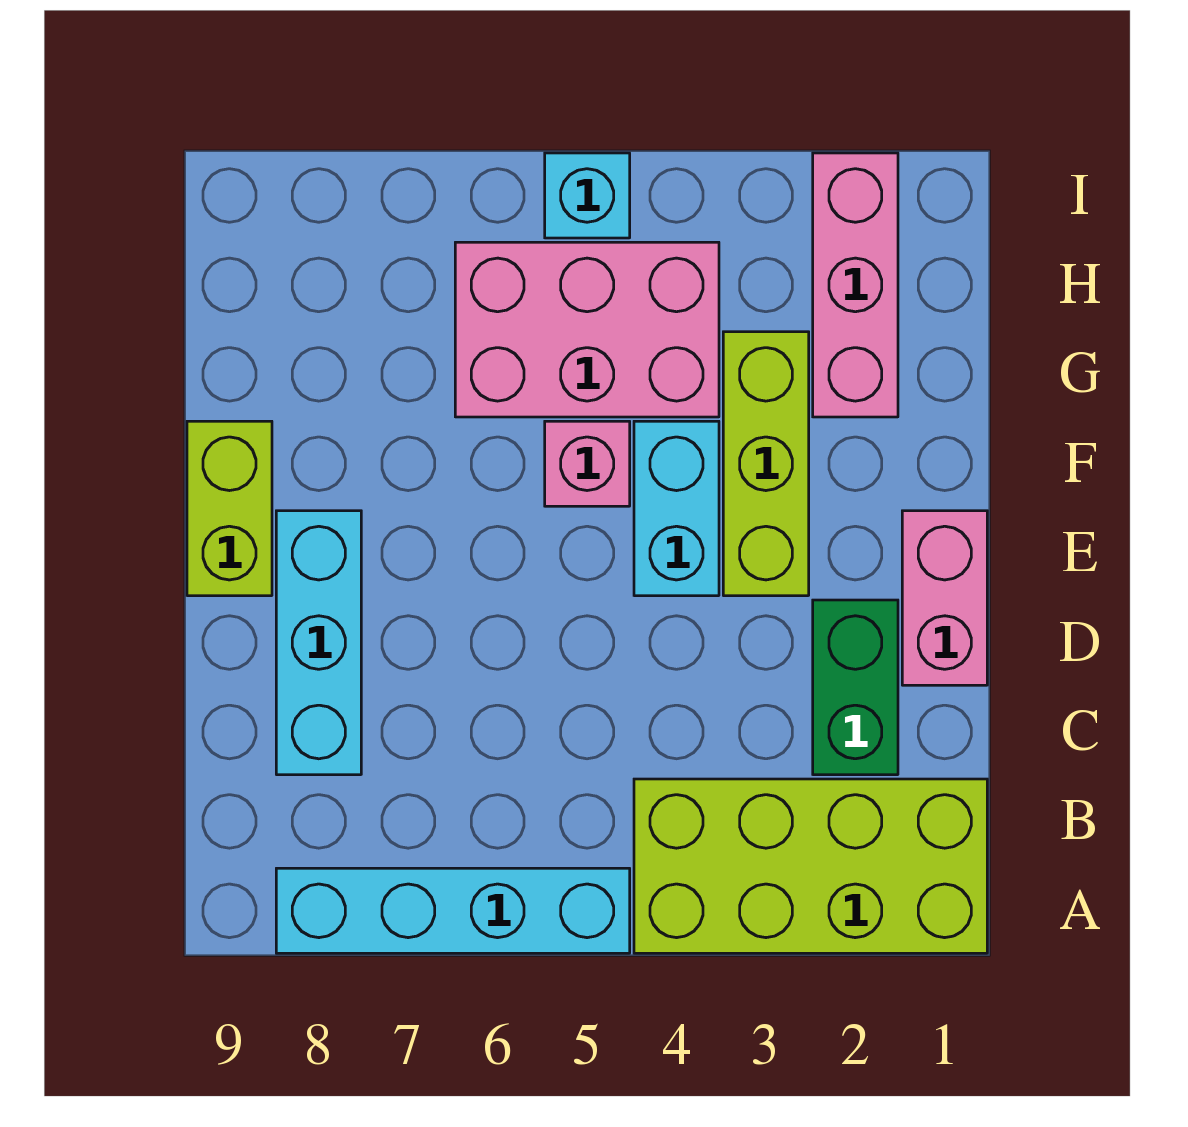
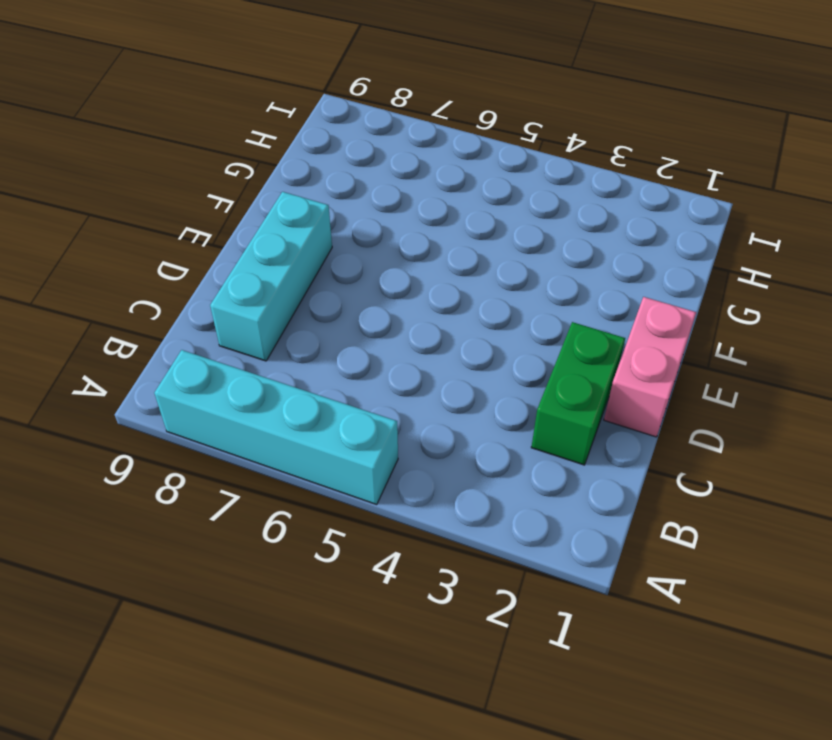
none -> lime 2x4 brick [634,779,987,953]
none -> lime 1x3 brick [723,332,809,596]
none -> cyan 1x2 brick [634,421,719,596]

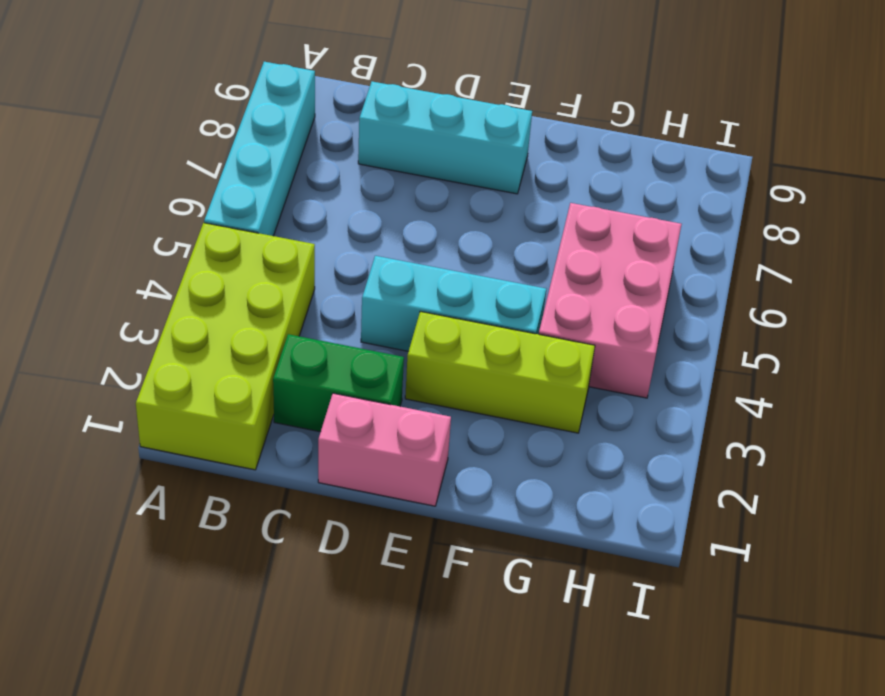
cyan 1x3 brick [361,256,546,351] -> cyan 1x2 brick [634,421,719,596]
none -> lime 1x2 brick [187,421,272,596]
none -> pink 1x1 brick [545,421,630,506]
none -> pink 1x3 brick [813,153,898,417]

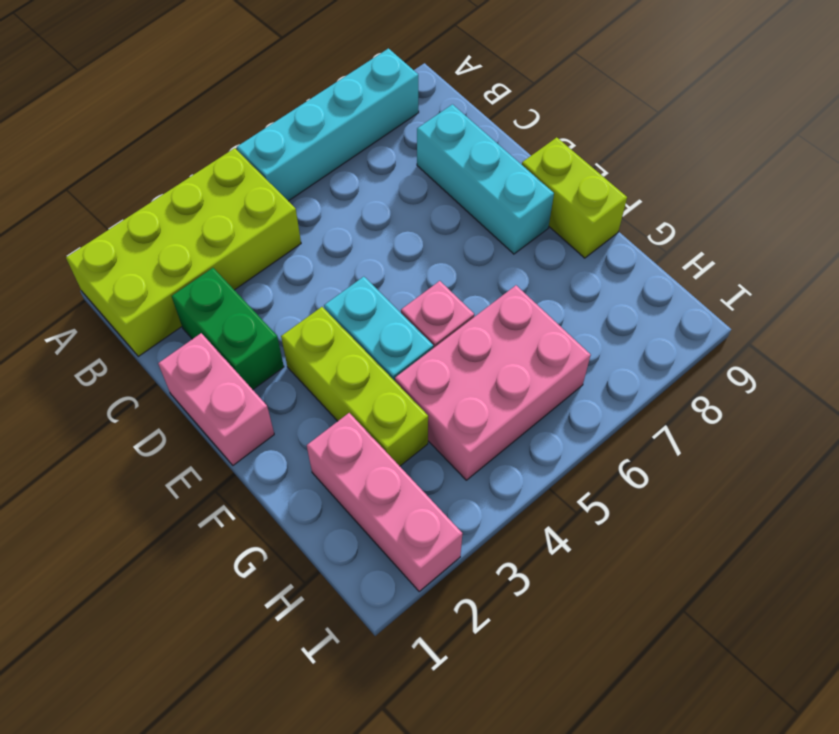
none -> cyan 1x1 brick [545,153,630,238]

